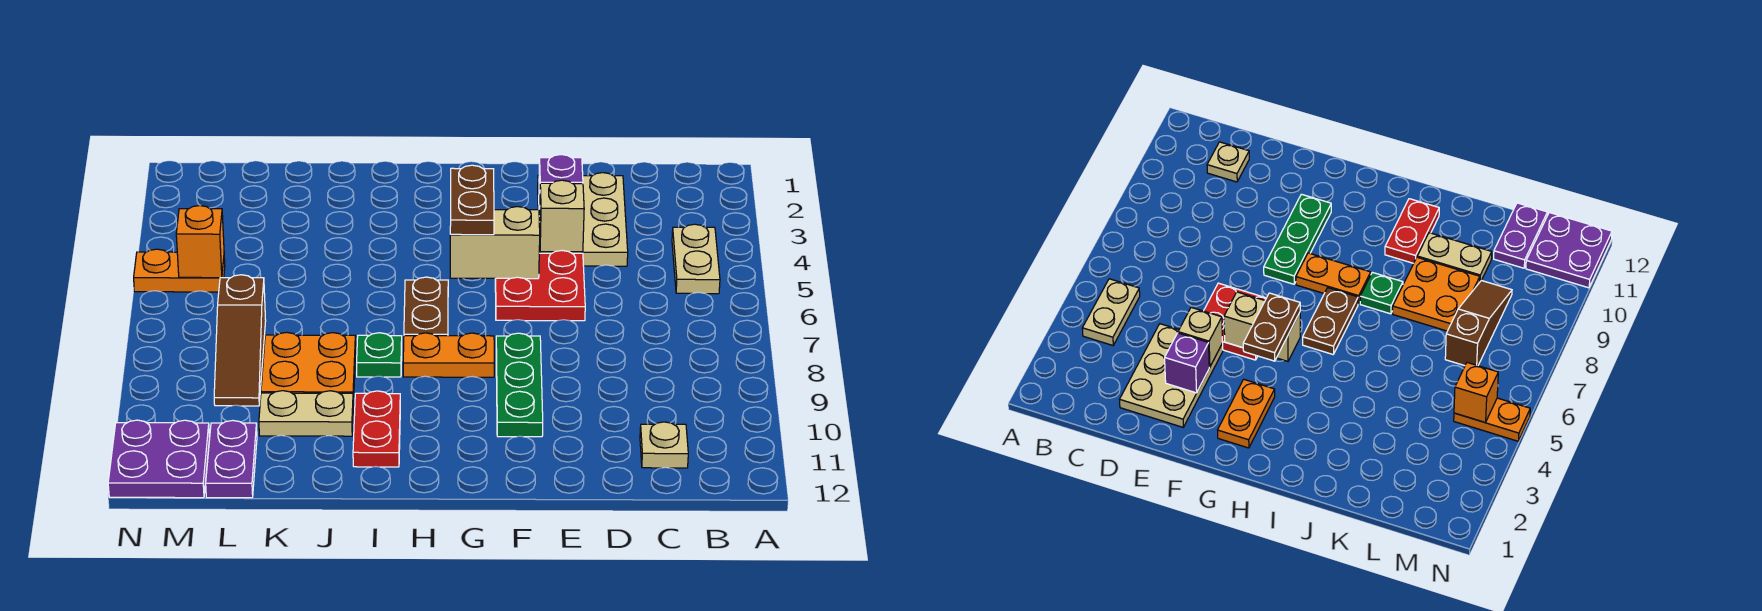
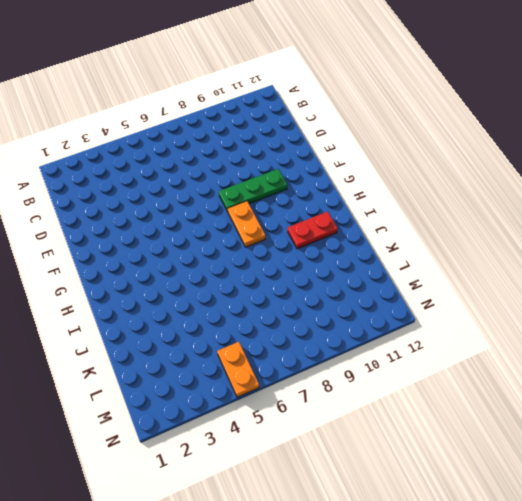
none -> tan 1x2 plate [672,224,720,294]
none -> tan 1x1 plate [640,422,688,468]
none -> tan 2x3 plate [538,173,628,266]

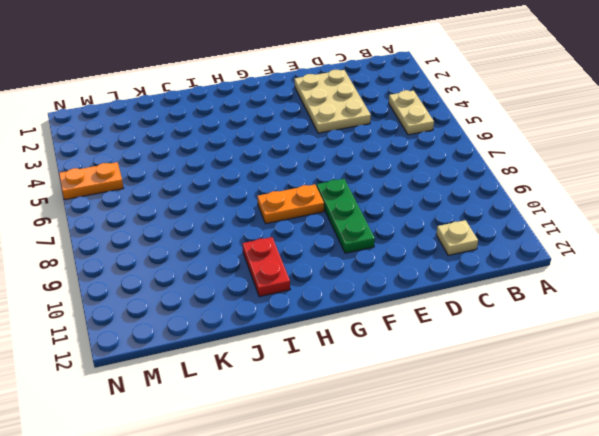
none -> red 2x2 plate [495,251,585,321]
none -> orange 1x2 plate [1218,379,1275,448]
none -> brown 1x2 plate [404,277,448,336]

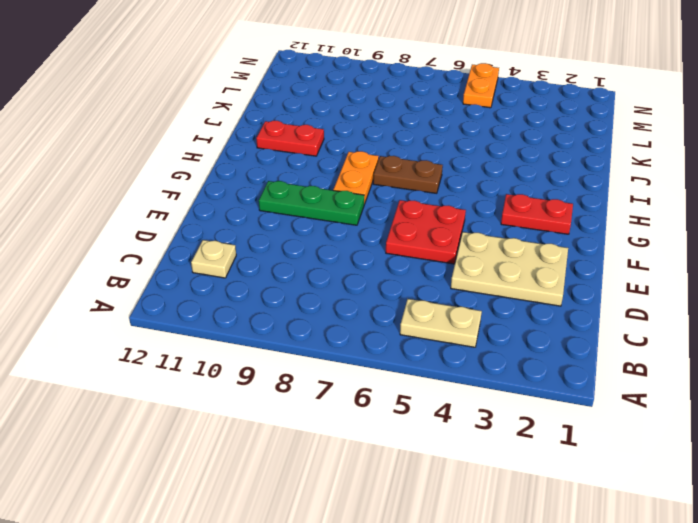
red 1x2 plate [501,194,573,234] -> orange 1x2 plate [1218,379,1275,448]
none -> green 1x1 plate [357,333,402,377]
none -> orange 2x2 plate [261,332,356,404]
none -> tan 1x2 plate [259,391,353,436]

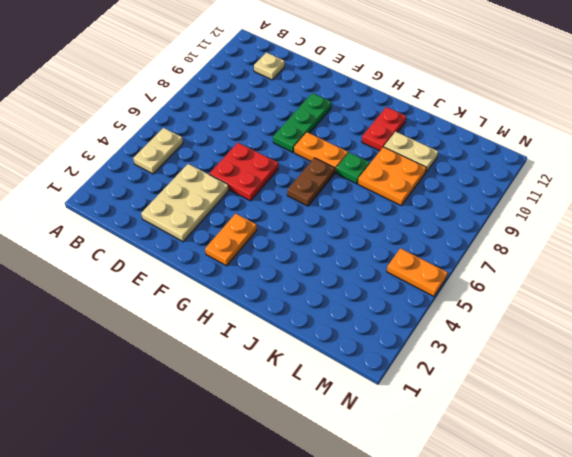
none -> brown 1x3 slope [214,275,266,406]
none -> purple 1x2 plate [206,421,257,498]
none -> purple 2x2 plate [108,420,209,498]

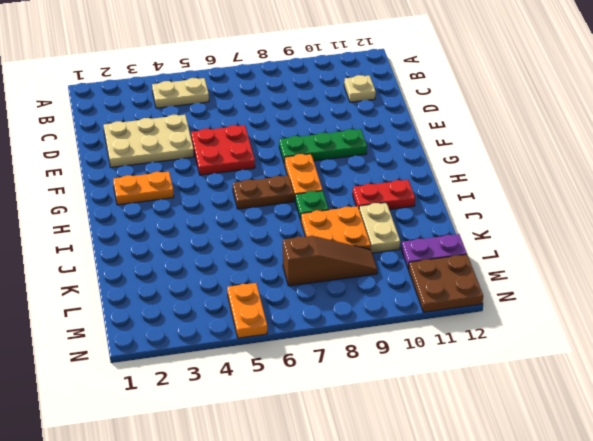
brown 2x2 plate [409,254,483,312] -> purple 2x2 plate [108,420,209,498]
none -> purple 1x1 brick [539,155,583,225]
none -> tan 1x1 brick [539,180,584,252]
none -> tan 1x2 brick [450,207,540,279]

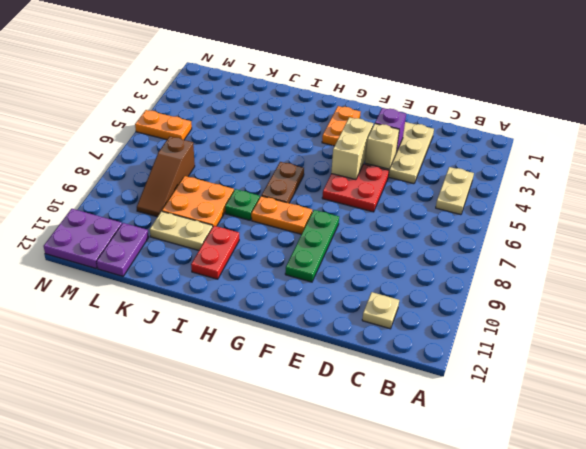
tan 1x2 brick [331,117,373,180] -> tan 1x2 brick turned to [450,207,540,279]
none -> orange 1x1 brick [176,206,224,278]
none -> brown 1x2 plate [450,165,494,235]

